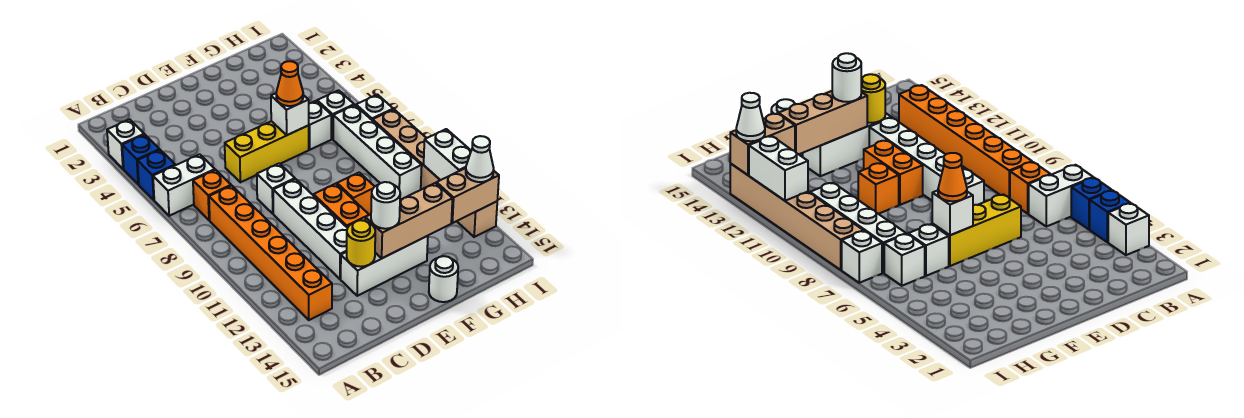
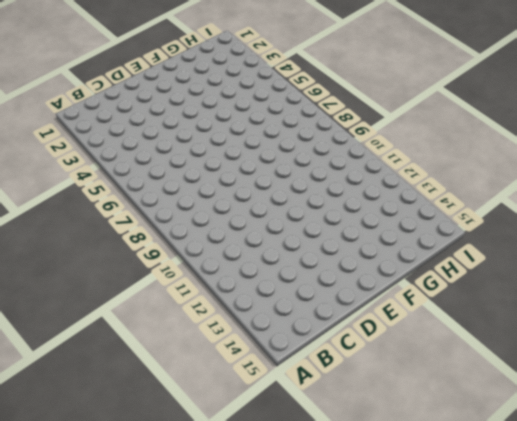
none -> white 1x1 brick [107,119,144,169]
none -> blue 1x1 brick [122,134,160,184]
none -> blue 1x1 brick [138,150,175,200]

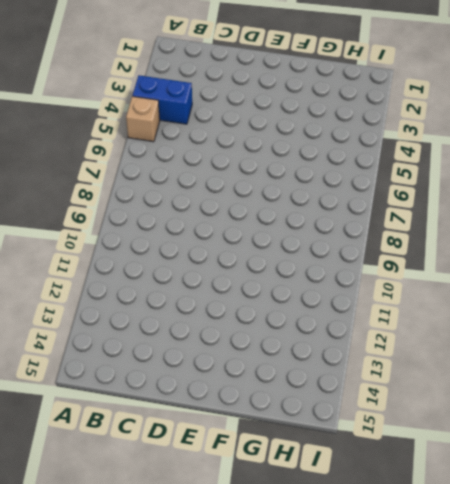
blue 1x2 brick [133,75,192,124] -> blue 1x1 brick [122,134,160,184]
tan 1x1 brick [126,96,160,142] -> blue 1x1 brick [138,150,175,200]
none -> white 1x1 brick [107,119,144,169]
none -> white 1x2 brick [153,154,215,216]
none -> orange 1x1 brick [193,170,231,220]

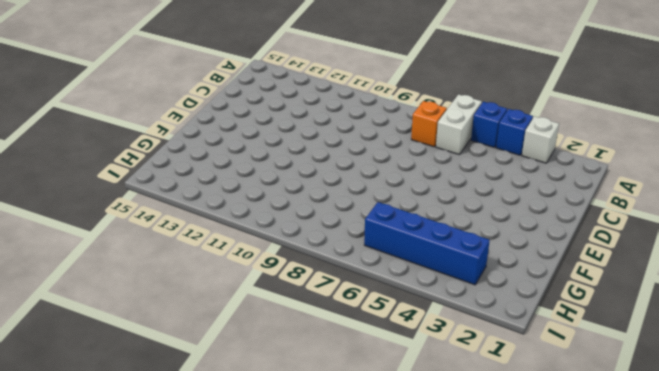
blue 1x4 brick [364,202,490,285] -> white 1x1 brick [317,90,354,139]
none -> orange 1x6 brick [209,186,332,320]
none -> yellow 1x3 brick [225,121,309,182]
none -> white 1x1 brick [257,163,295,214]

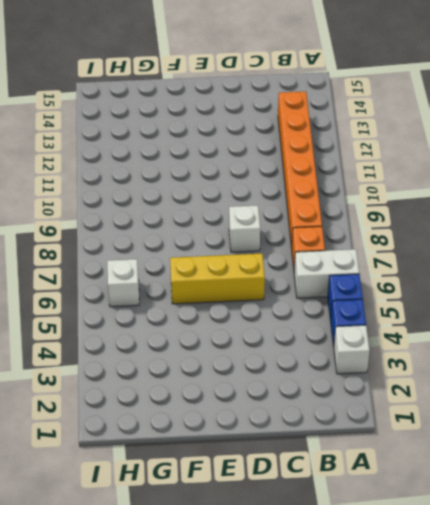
none -> white 1x4 brick [273,179,347,279]
none -> white 1x3 brick [341,236,428,296]
none -> orange 1x2 brick [314,184,369,228]

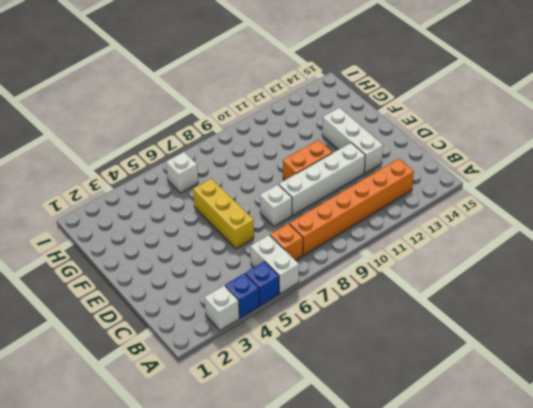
none -> orange 1x1 brick [337,172,375,215]
none -> white 1x1 round brick [429,256,458,302]
none -> white 1x1 brick [309,101,332,150]

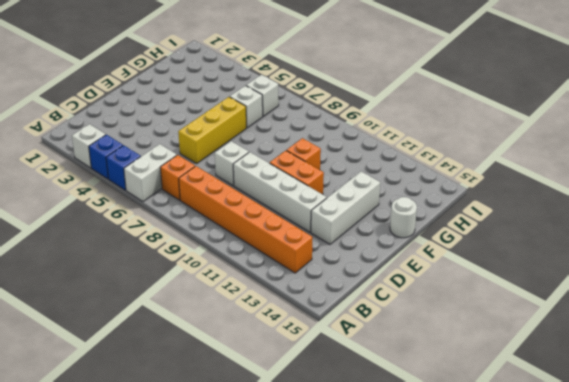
none -> white 1x4 brick [333,105,422,200]
none -> white 1x1 brick [356,95,393,121]
none -> tan 1x6 brick [373,109,497,237]

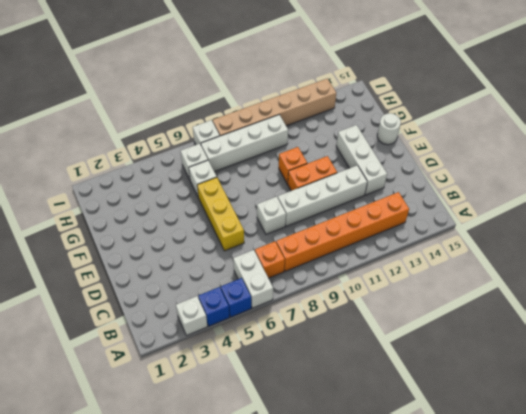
none -> yellow 1x1 round brick [347,220,375,267]
none -> tan 1x3 brick [365,183,453,258]
none -> white 1x1 brick [271,93,309,135]

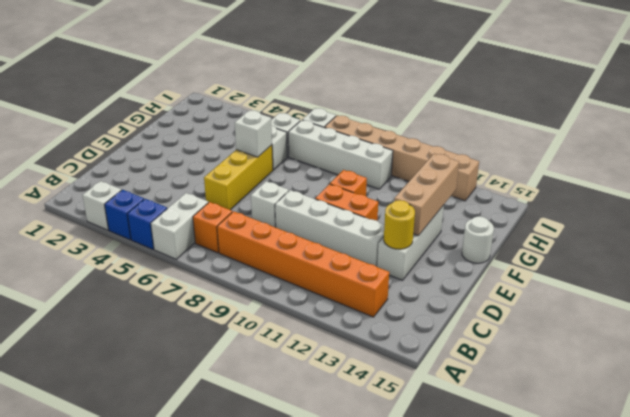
none -> tan 1x2 brick [437,168,499,223]
none -> white 1x2 brick [424,129,471,180]
none -> white 1x1 round brick [371,182,400,229]

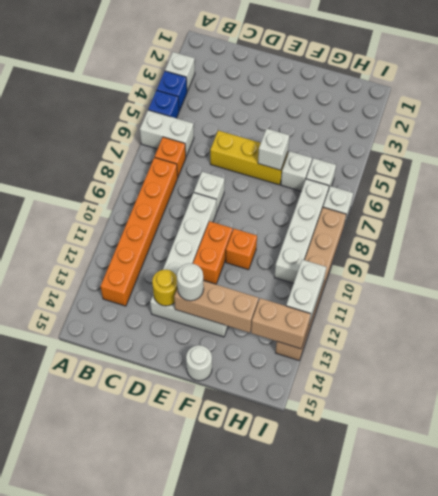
none -> orange 1x1 cone [276,61,303,106]
none -> white 1x1 cone [466,136,494,182]

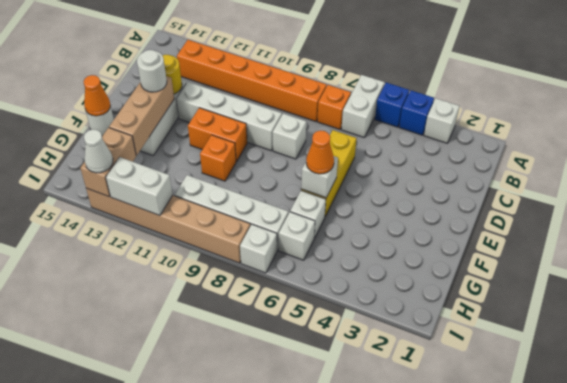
orange 1x1 cone [84,75,110,116] -> none

